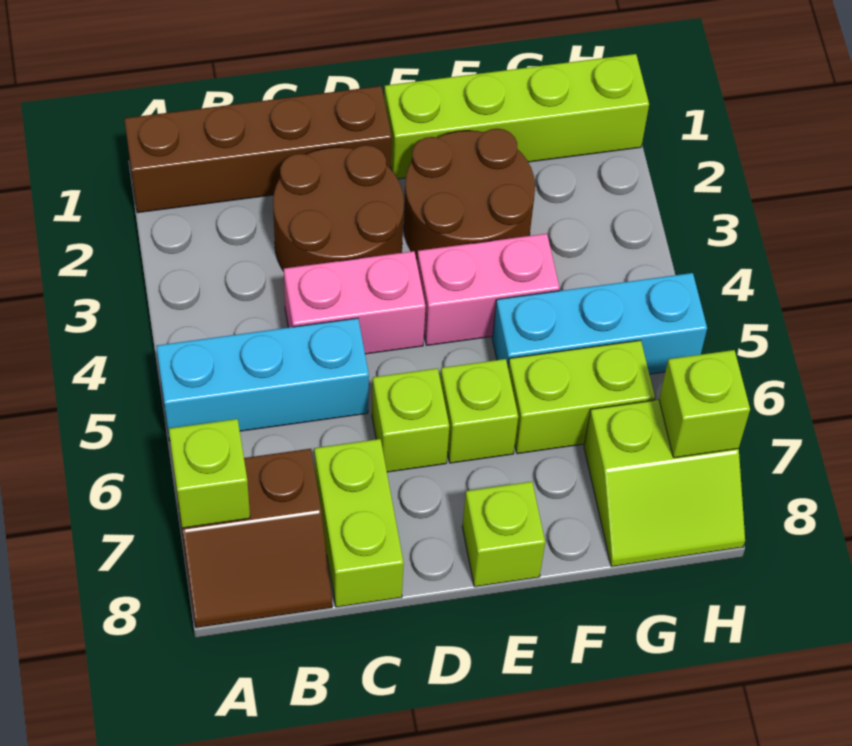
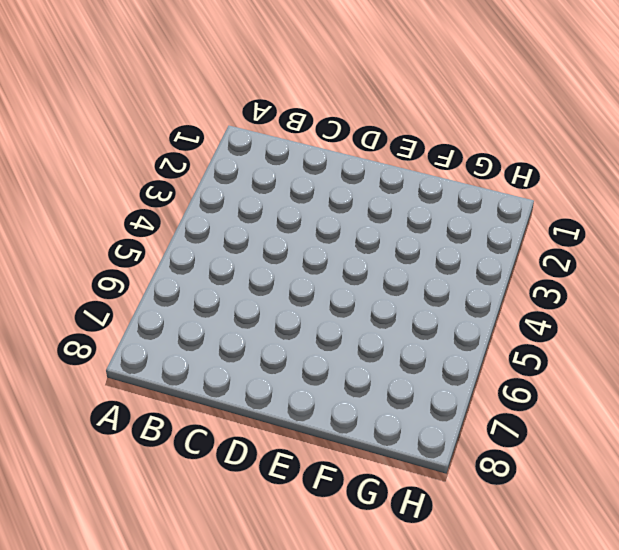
none -> brown 1x4 brick [124,86,392,213]
none -> cyan 1x3 brick [156,318,369,441]
none -> brown 2x2 slope [175,449,332,628]

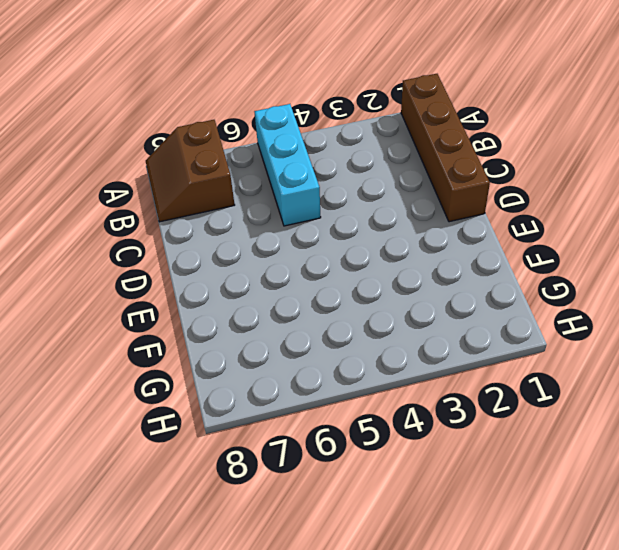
none -> brown 2x2 round brick [273,145,404,271]
none -> pink 1x2 brick [284,251,426,354]
none -> lime 1x2 brick [314,439,404,607]

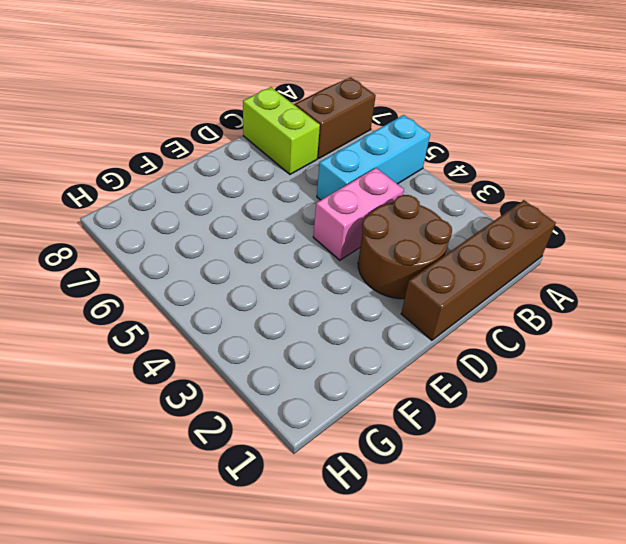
none -> lime 1x1 brick [372,368,449,472]
none -> lime 1x4 brick [384,54,649,179]
none -> brown 2x2 round brick [404,129,535,259]

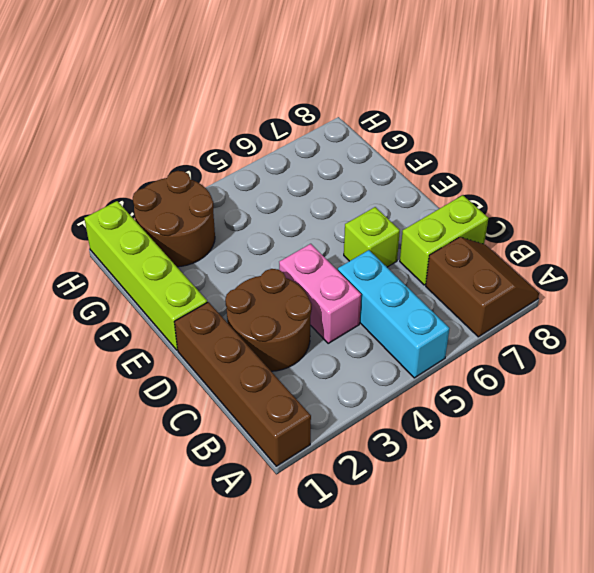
brown 2x2 round brick [133,171,215,267] -> brown 2x2 round brick moved to [404,129,535,259]
none -> pink 1x2 brick [417,234,560,345]
none -> lime 1x1 brick [440,359,518,463]
none -> lime 1x1 brick [462,482,545,587]

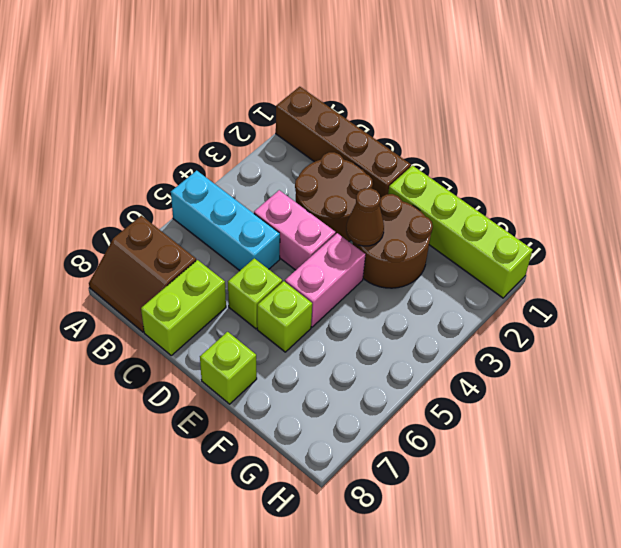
brown 1x1 cone [346,188,384,246] -> none
pink 1x2 brick [285,233,366,327] -> pink 1x2 brick turned to [417,234,560,345]
none -> cyan 1x3 brick [492,273,707,374]
none -> lime 1x2 brick [508,340,655,454]
none -> lime 2x2 slope [584,400,745,567]

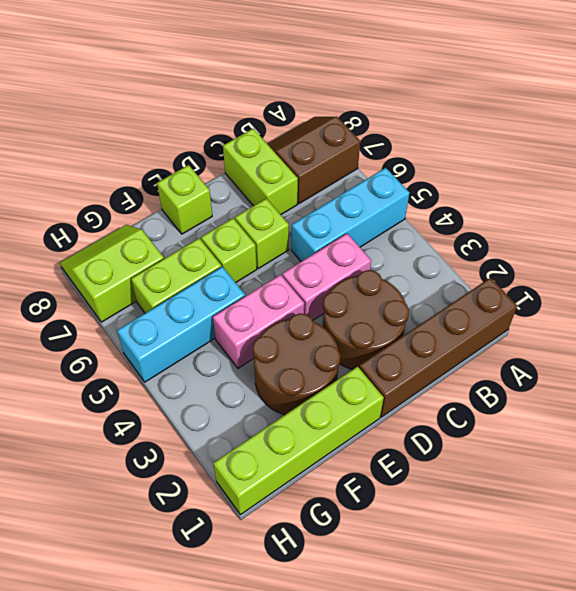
none -> lime 1x1 brick [169,419,250,528]
none -> lime 1x1 brick [659,350,750,458]

